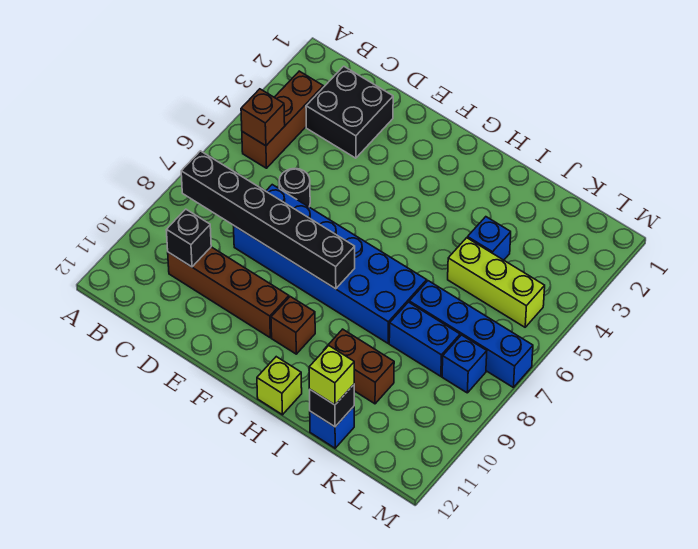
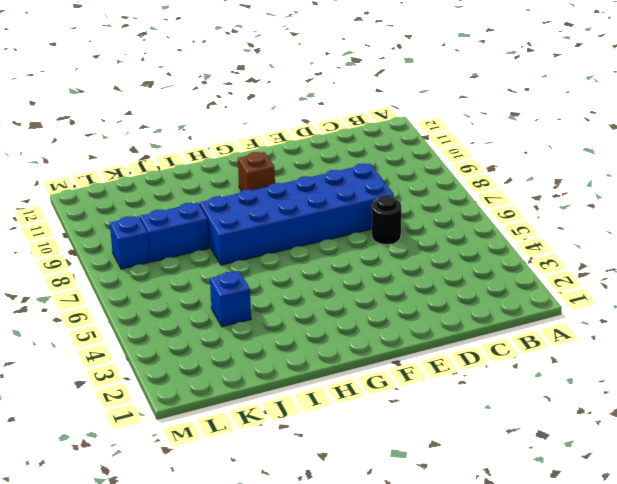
none -> brown 1x3 brick [242,71,323,168]
none -> black 2x2 brick [306,66,393,158]
none -> brown 1x4 brick [168,247,289,338]

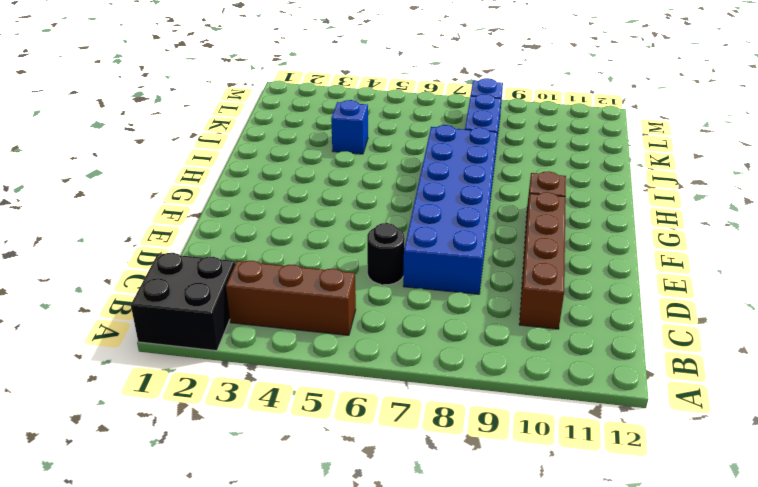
black 2x2 brick [131,253,235,351] -> black 2x2 brick moved to [306,66,393,158]
none -> lime 1x1 brick [257,357,302,415]
none -> brown 1x2 brick [324,329,394,404]
none -> lime 1x3 brick [448,238,545,327]

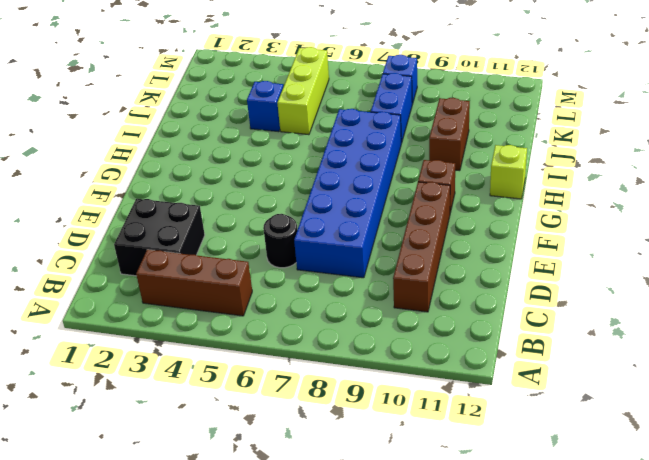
none -> blue 1x4 brick [409,281,533,387]
none -> blue 1x1 brick [310,407,354,448]
none -> brown 1x1 brick [241,89,285,146]

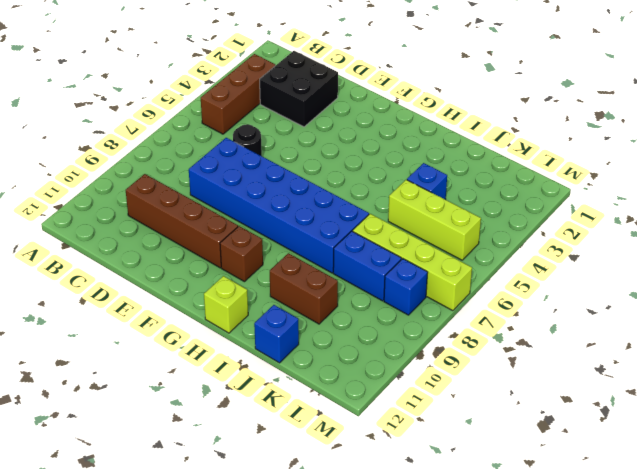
lime 1x4 brick [353,214,472,311] -> blue 1x4 brick [409,281,533,387]
none -> brown 1x1 brick [241,89,285,146]
none -> black 1x6 brick [181,151,355,289]
none -> black 1x1 brick [166,209,211,267]

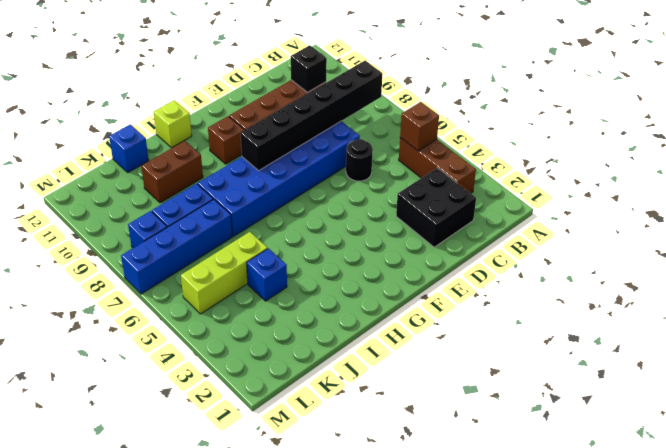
none -> black 1x1 brick [310,385,354,427]
none -> lime 1x1 brick [309,346,354,405]

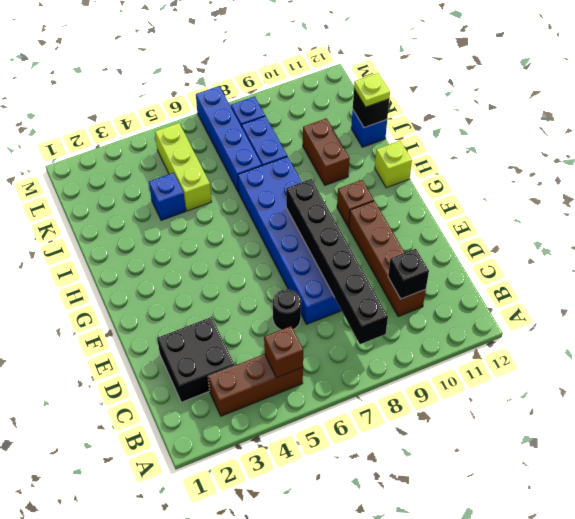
lime 1x1 plate [354,73,390,107] -> lime 1x1 brick [309,346,354,405]

